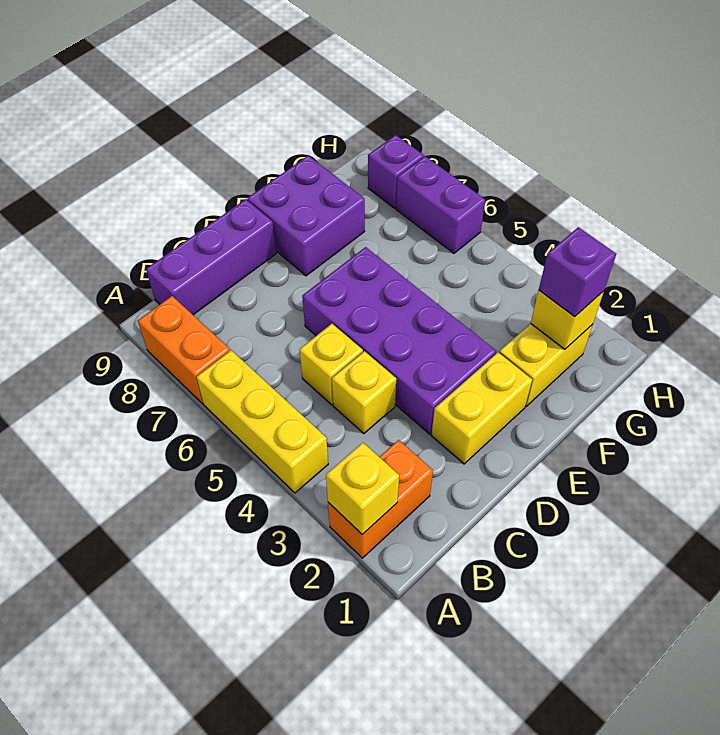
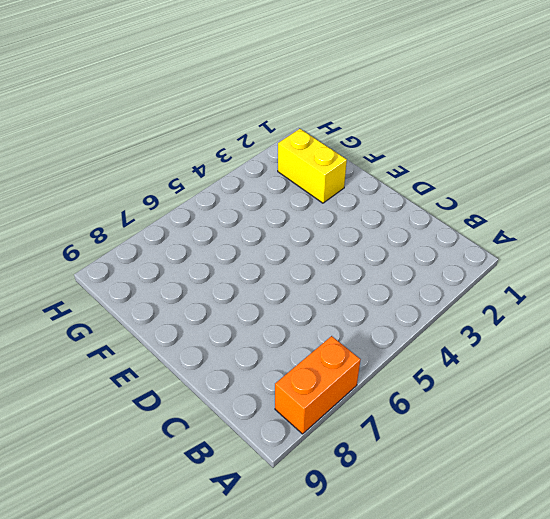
none -> orange 1x2 brick [328,440,433,558]
none -> yellow 1x3 brick [197,350,328,493]
none -> purple 1x3 brick [146,199,276,315]

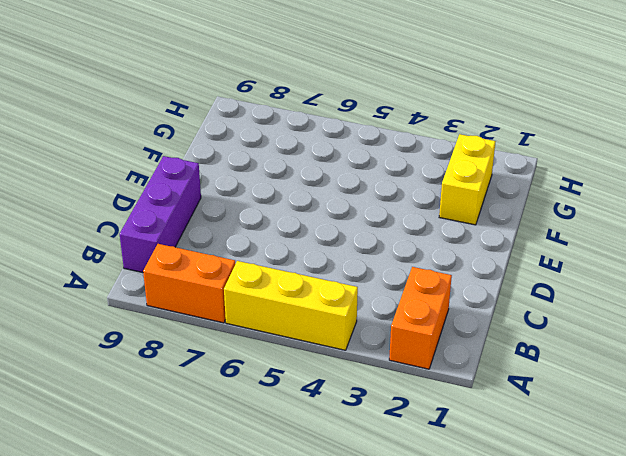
none -> yellow 1x1 brick [332,351,396,434]
none -> yellow 1x1 brick [299,324,363,405]
none -> yellow 1x2 brick [431,352,532,464]

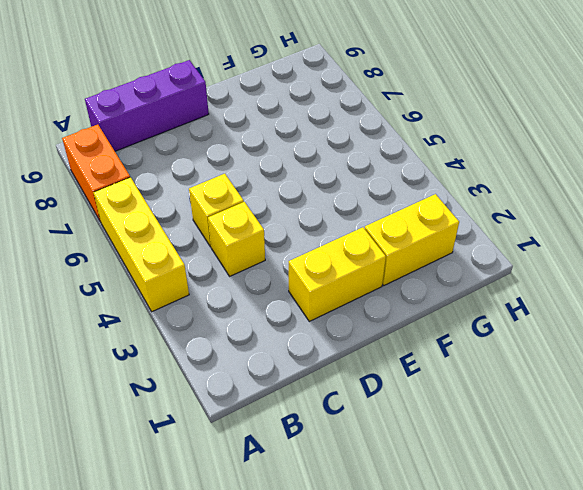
none -> orange 1x2 brick [328,440,433,558]
none -> purple 2x4 brick [302,247,496,434]
none -> purple 2x2 brick [247,155,365,276]

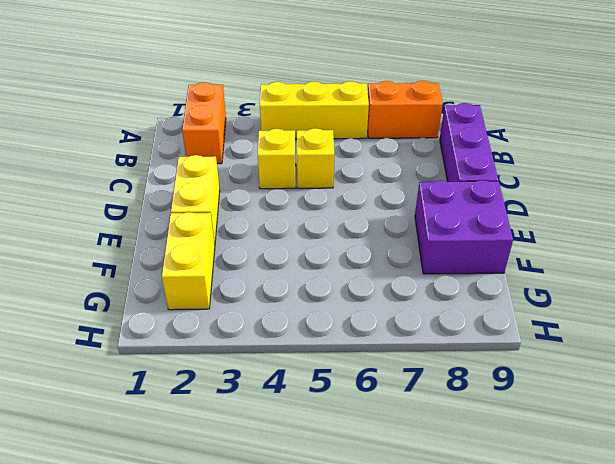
none -> purple 2x4 brick [302,247,496,434]
none -> purple 1x2 brick [396,156,485,253]
none -> purple 1x1 brick [368,135,424,208]

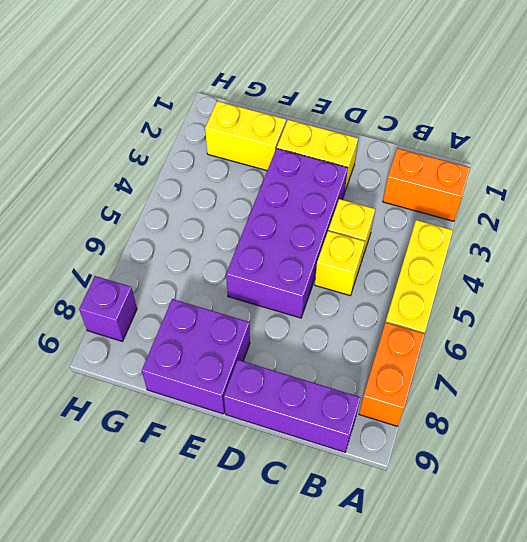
none -> purple 1x2 brick [396,156,485,253]
none -> yellow 1x1 brick [326,443,399,534]
none -> yellow 1x1 brick [531,290,604,349]

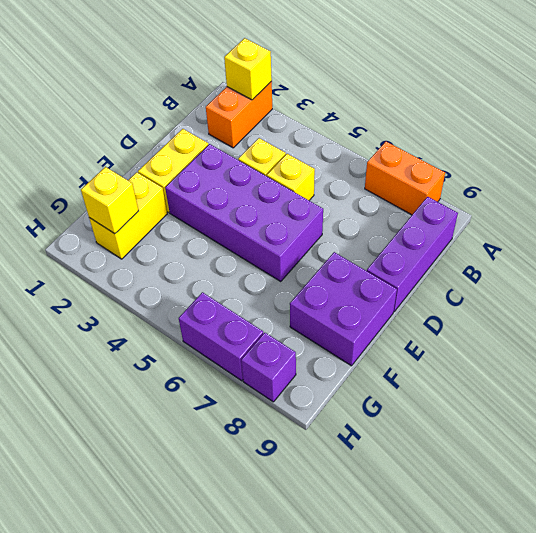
none -> yellow 1x3 brick [197,350,328,493]
none -> purple 1x1 brick [539,227,616,317]

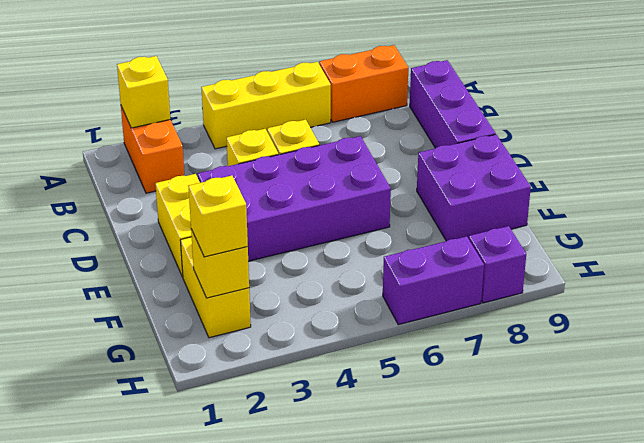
yellow 1x1 brick [188,176,248,257] -> purple 1x1 brick [539,227,616,317]

